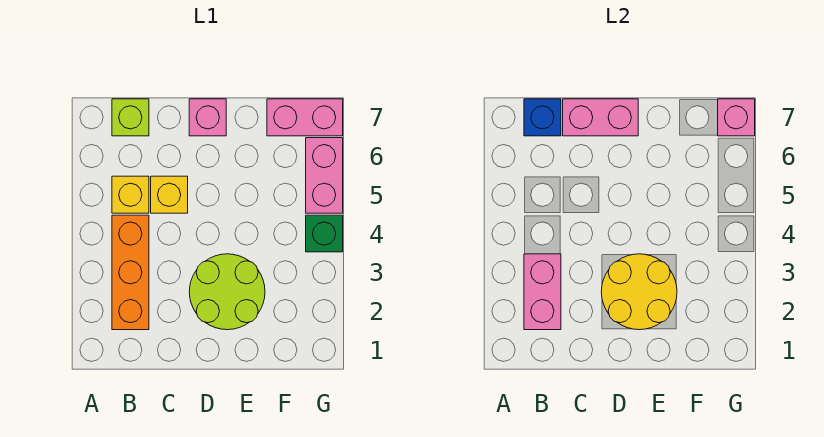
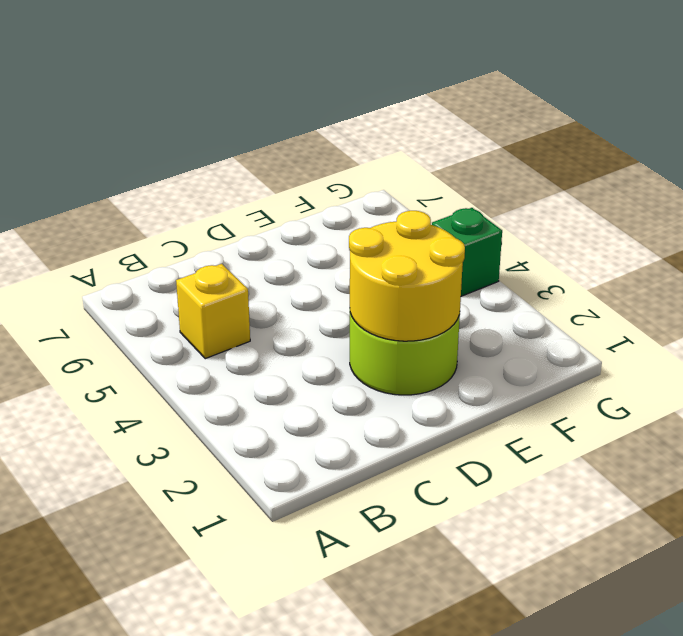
none -> orange 1x3 brick [112,215,149,330]
none -> lime 1x1 brick [112,99,149,136]
none -> yellow 1x1 brick [151,176,188,213]

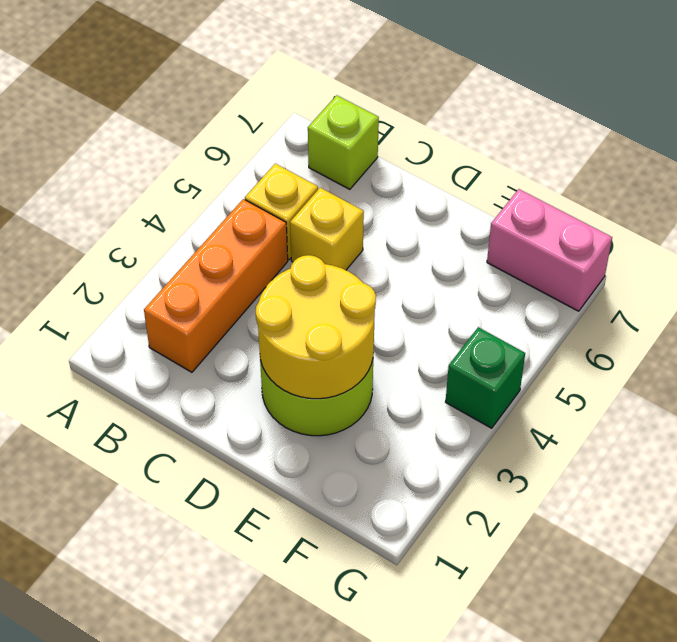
none -> pink 1x1 brick [189,99,226,136]
none -> pink 1x2 brick [306,138,343,213]
none -> pink 1x2 brick [524,254,561,330]

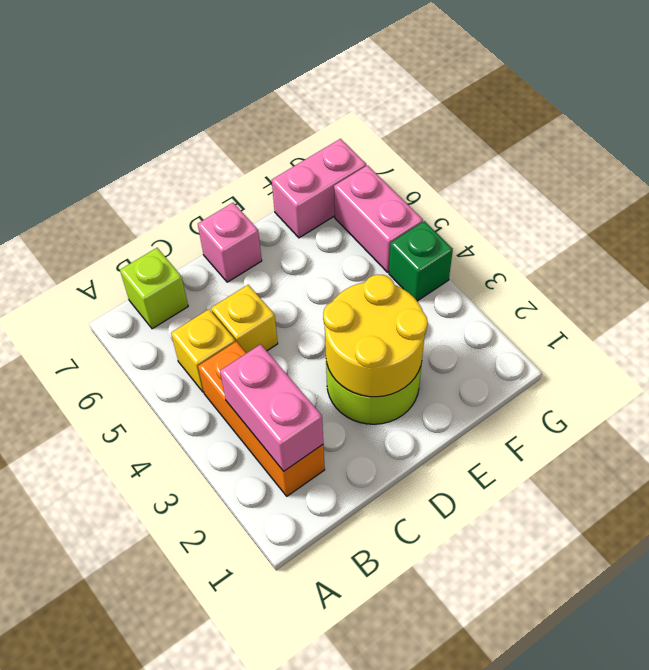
none -> blue 1x1 brick [524,99,561,136]
none -> pink 1x2 brick [563,99,638,136]
none -> pink 1x1 brick [718,99,755,136]

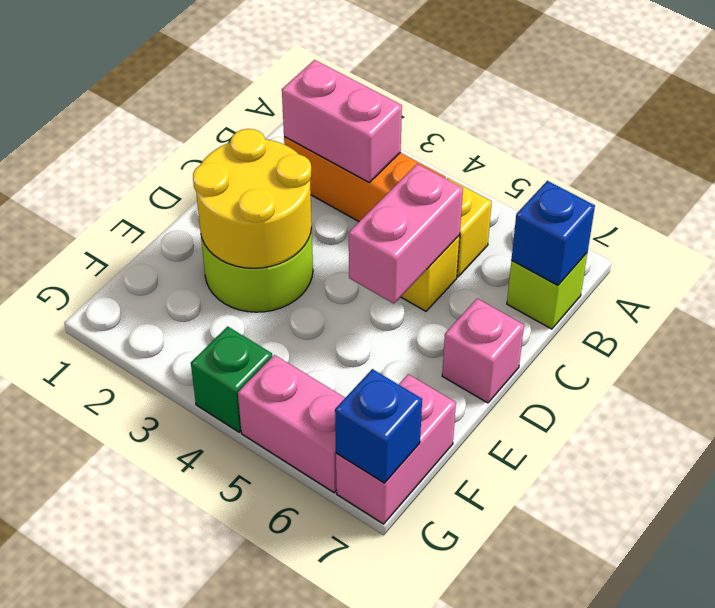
pink 1x2 brick [349,164,463,304] -> pink 1x2 brick moved to [563,99,638,136]
blue 1x1 brick [335,369,422,483] -> pink 1x1 brick [718,99,755,136]

